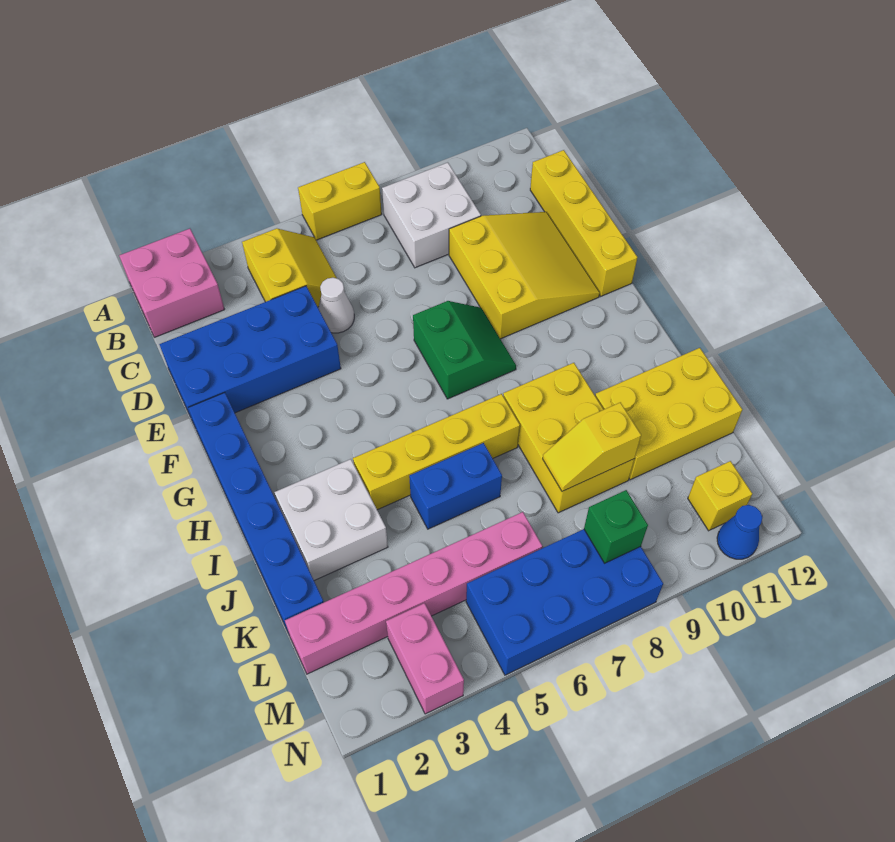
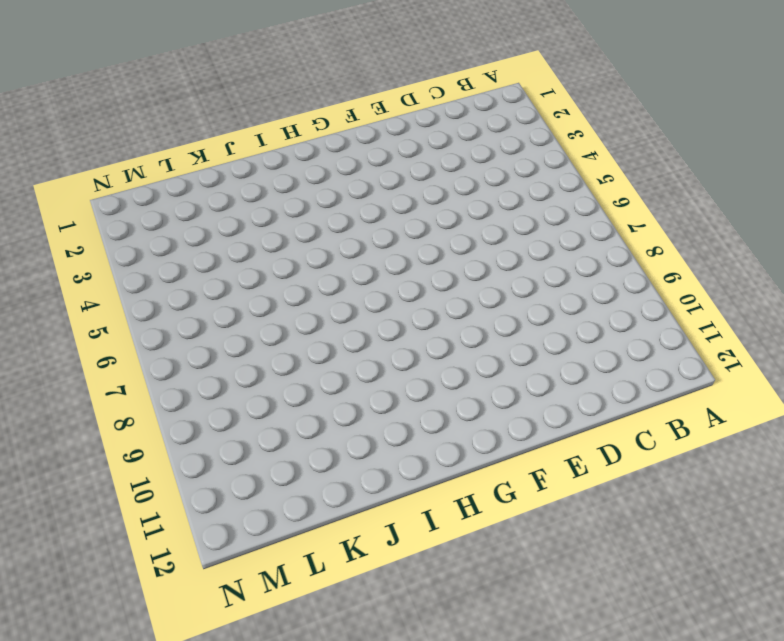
none -> pink 2x2 brick [119,229,225,337]
none -> yellow 1x2 brick [298,162,382,240]
none -> yellow 2x2 slope [242,228,337,307]

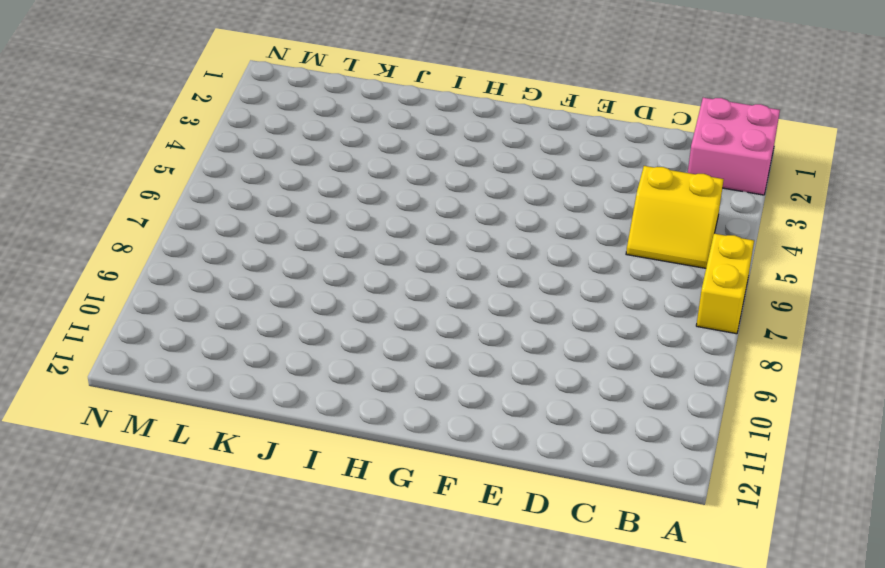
none -> white 2x2 brick [382,163,481,268]
none -> yellow 1x4 brick [530,150,637,296]
none -> blue 2x4 brick [159,286,341,426]

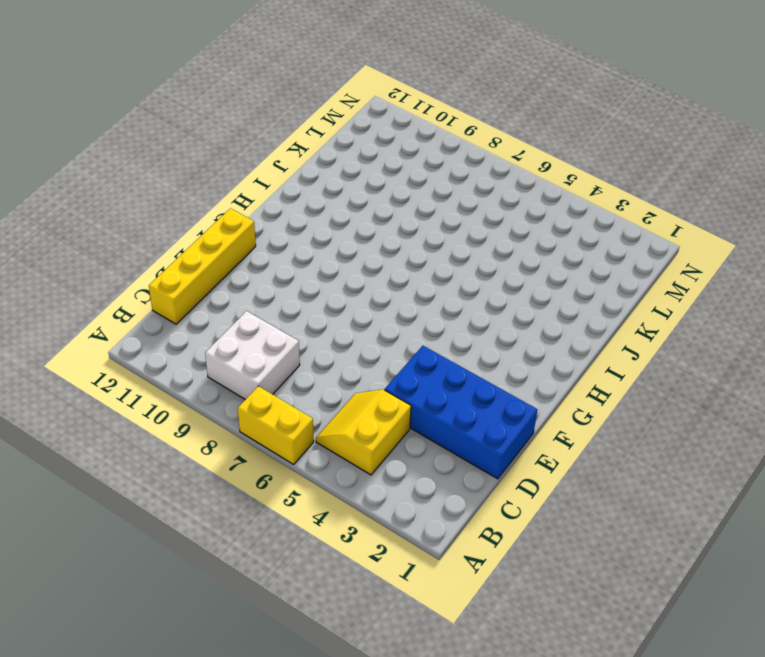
none -> pink 2x2 brick [119,229,225,337]
none -> white 1x1 cone [318,278,354,333]
none -> yellow 3x3 slope [449,212,600,339]

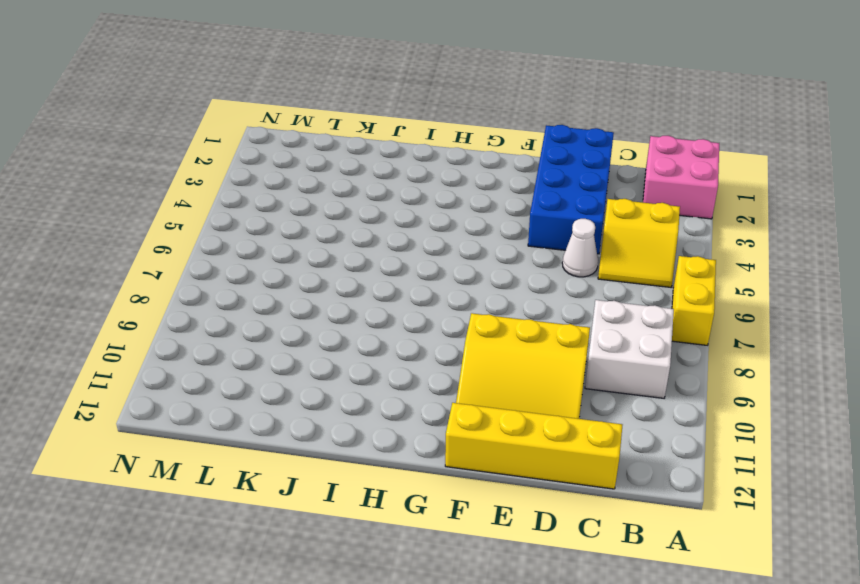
none -> blue 1x6 brick [188,393,324,636]
none -> green 2x2 slope [413,301,516,399]
none -> white 2x2 brick [275,459,388,581]

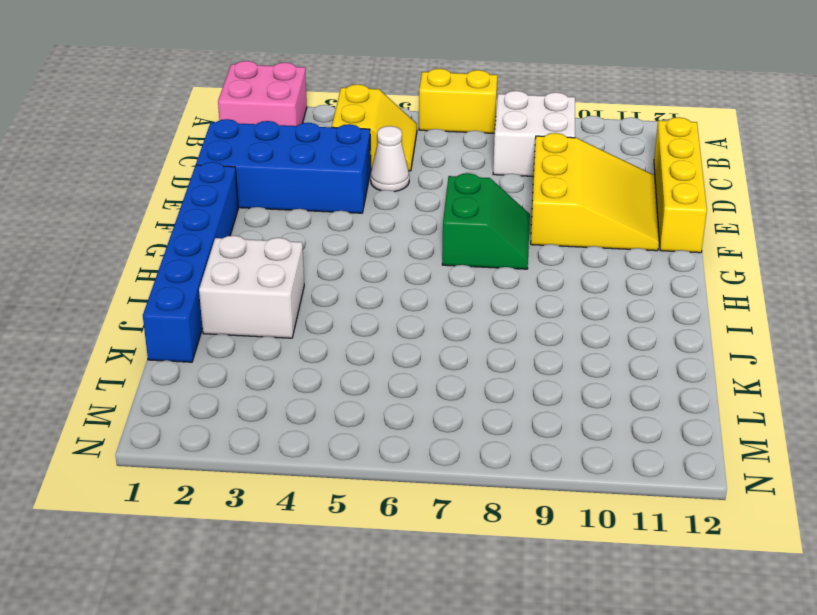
none -> yellow 1x4 brick [353,394,520,510]
none -> yellow 2x3 brick [503,363,634,513]
none -> blue 1x2 brick [409,443,502,529]

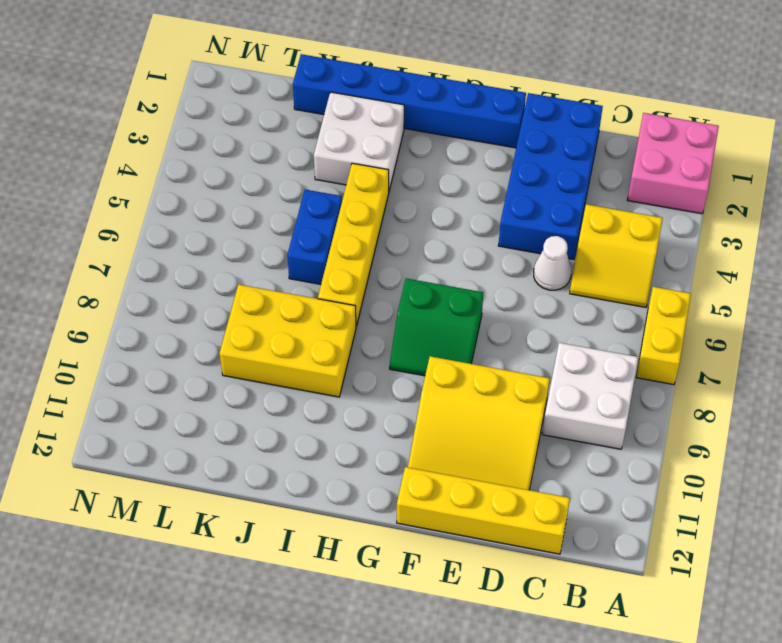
none -> yellow 2x3 brick [595,348,742,480]
none -> pink 1x6 brick [285,512,542,674]
none -> pink 1x2 brick [386,603,464,714]

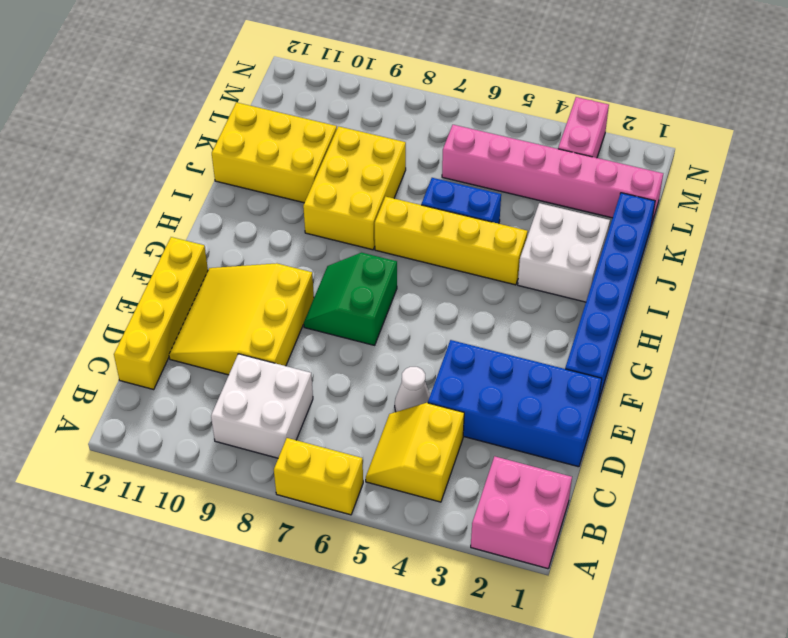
none -> blue 2x4 brick [466,529,663,675]
none -> yellow 1x1 brick [688,461,752,531]
none -> blue 1x1 cone [717,505,762,559]

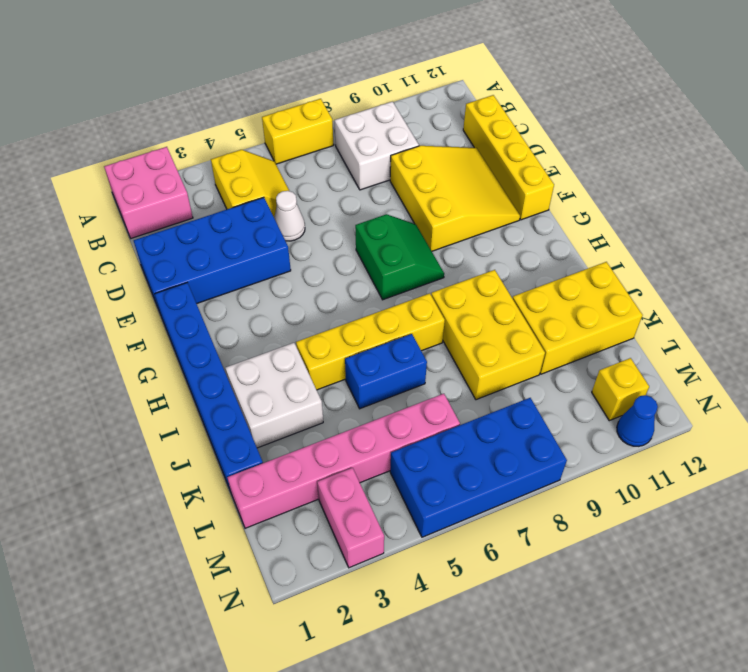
none -> yellow 1x2 slope [543,402,641,491]
none -> green 1x1 brick [584,490,648,563]

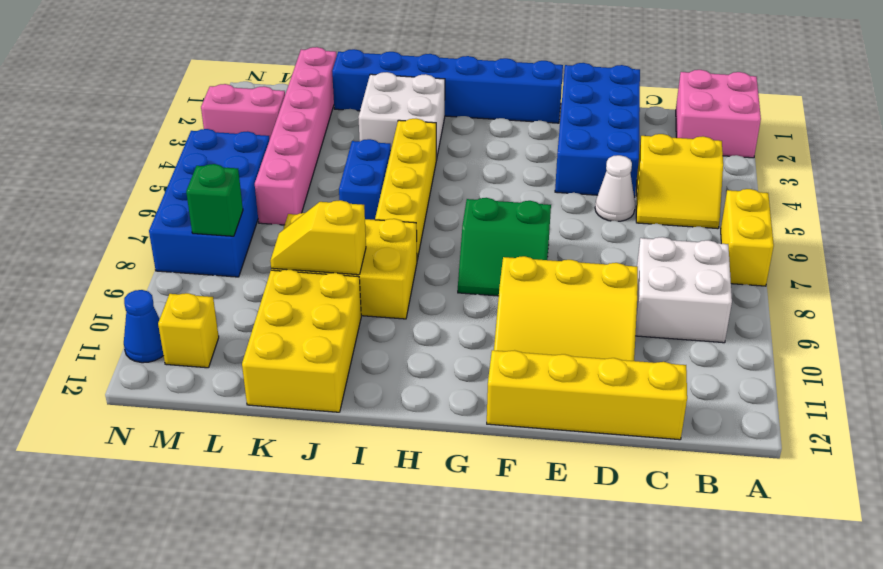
yellow 1x2 slope [270,200,366,275] -> yellow 1x2 slope turned to [543,402,641,491]

